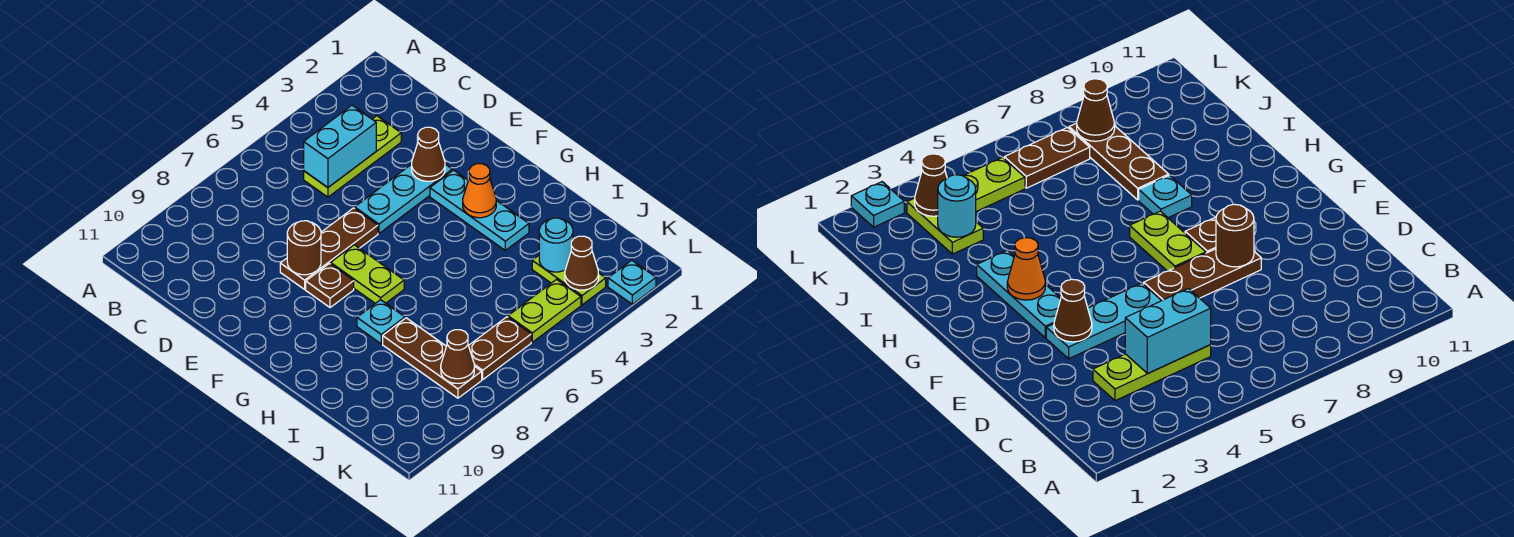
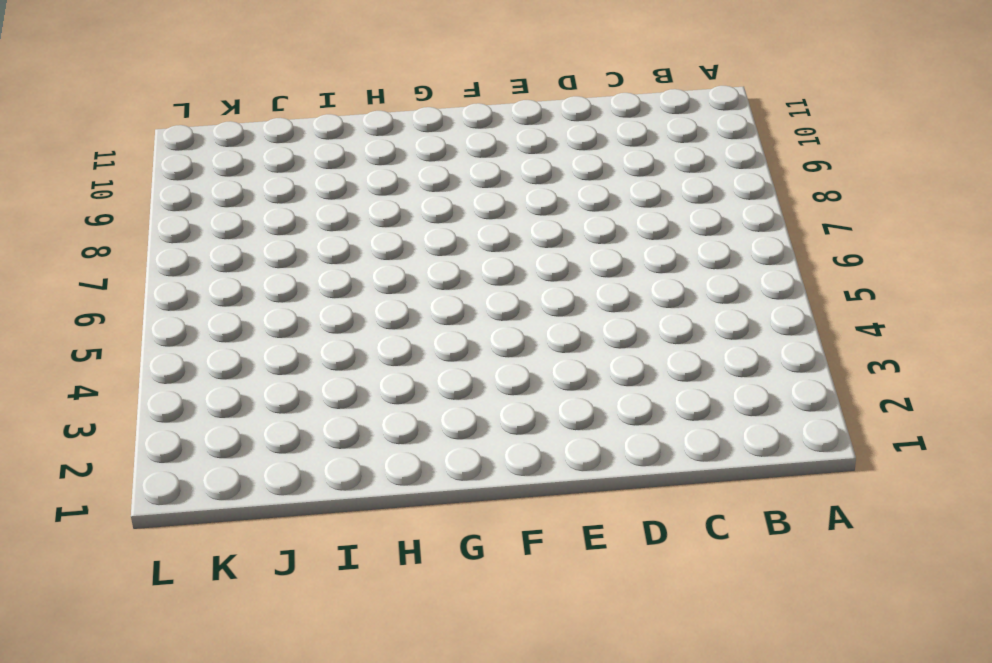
none -> lime 1x3 plate [304,116,401,197]
none -> cyan 1x3 plate [355,164,452,233]
none -> brown 1x3 plate [280,208,378,289]

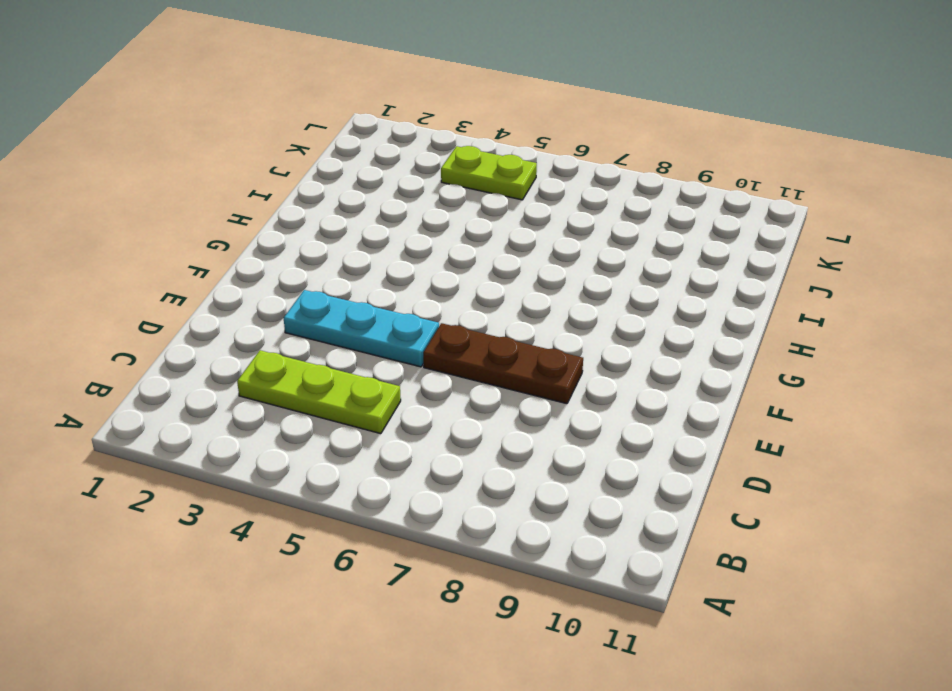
none -> cyan 1x3 plate [430,170,529,250]
none -> lime 1x2 plate [331,245,404,303]
none -> brown 1x1 plate [306,264,354,308]

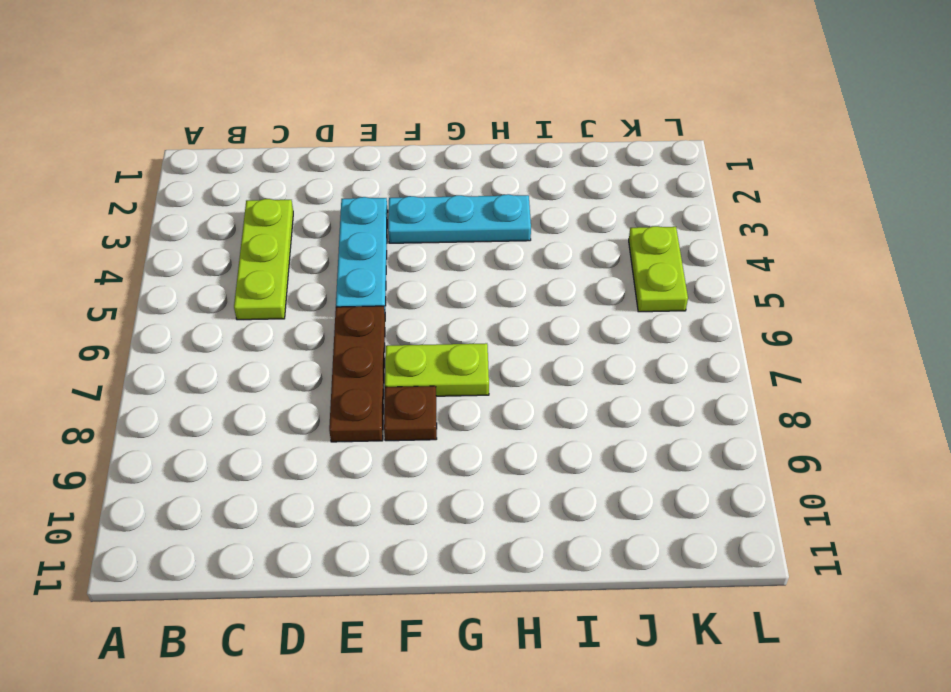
none -> cyan 1x1 plate [357,300,405,344]
none -> brown 1x3 plate [383,318,482,398]
none -> lime 1x2 plate [532,256,606,305]

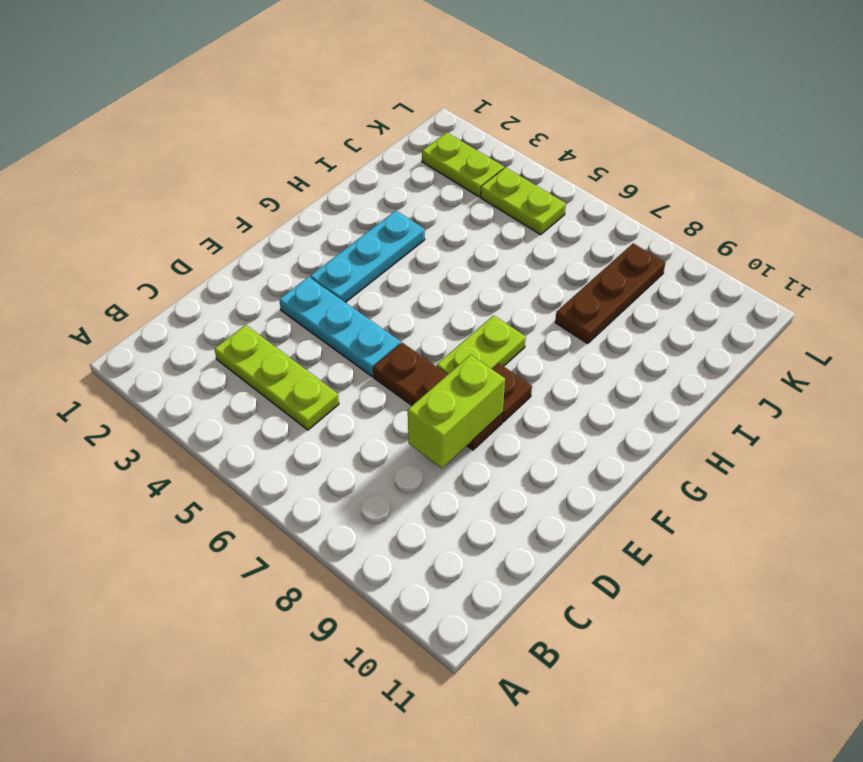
lime 1x2 brick [408,355,505,468] -> brown 1x1 round brick [287,221,321,275]
lime 1x2 plate [422,132,504,197] -> lime 1x2 plate turned to [532,256,606,305]
none -> cyan 1x1 plate [357,300,405,344]
none -> brown 1x2 plate [469,317,531,379]
none -> cyan 1x1 plate [608,260,656,304]

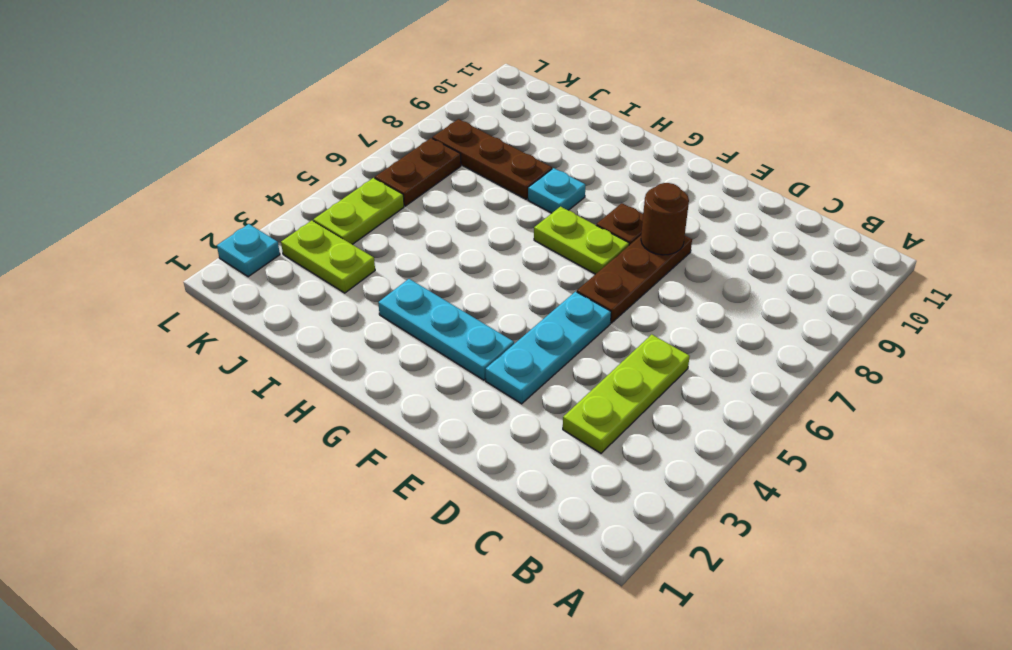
none -> cyan 1x2 brick [304,105,376,187]
none -> brown 1x1 cone [412,127,445,181]
none -> orange 1x1 cone [463,164,496,218]

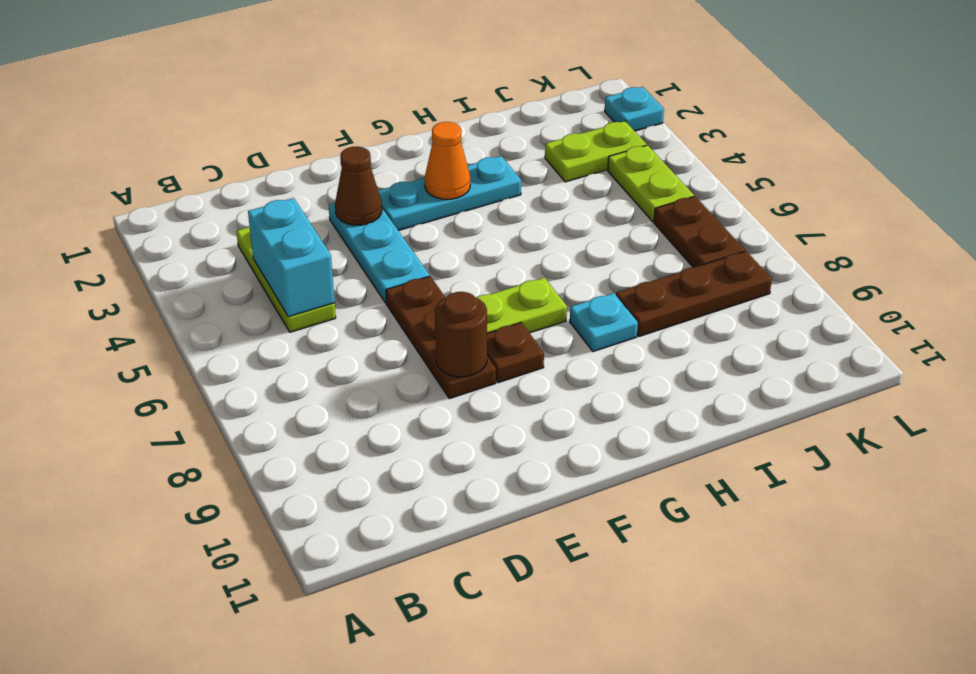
none -> cyan 1x1 round brick [539,218,573,272]
none -> brown 1x1 cone [565,236,599,290]
none -> brown 1x1 cone [441,330,474,383]

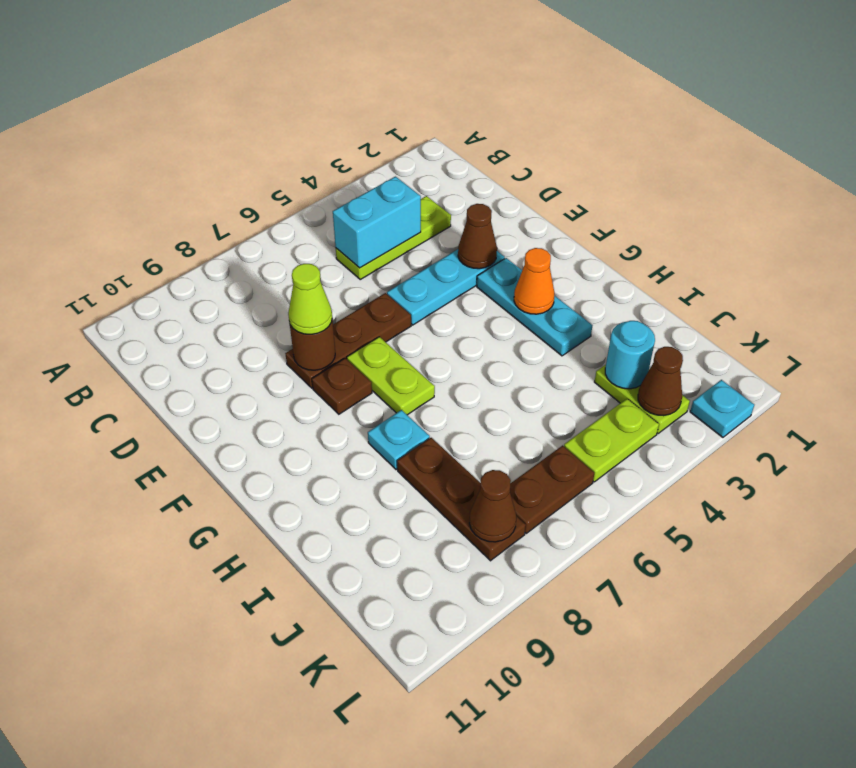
lime 1x1 cone [288,264,332,334] -> none

